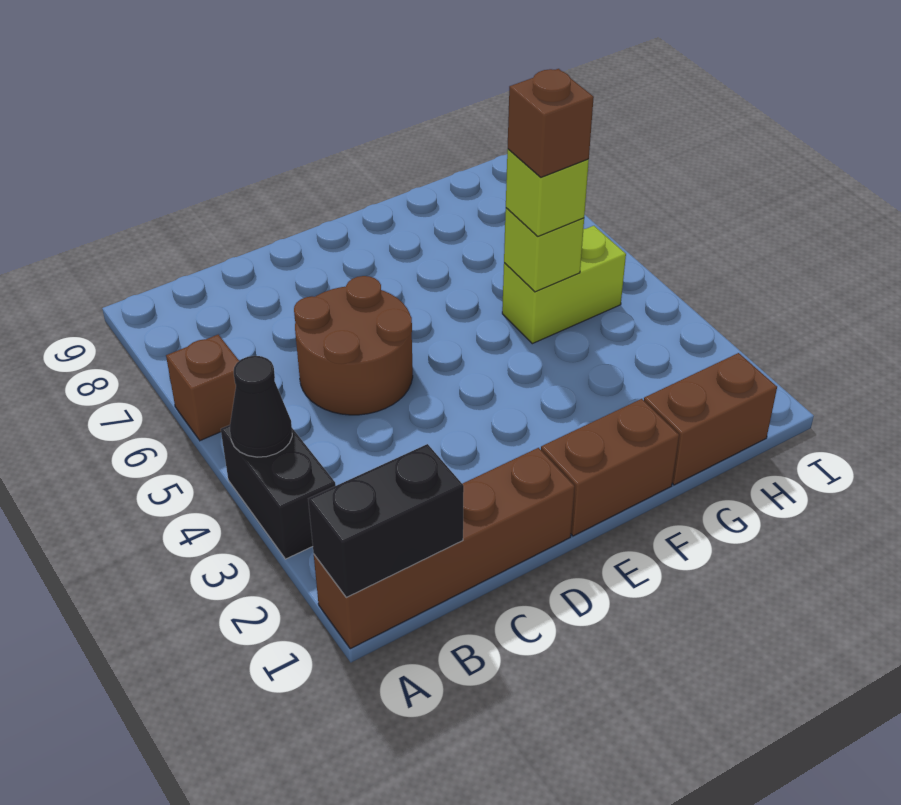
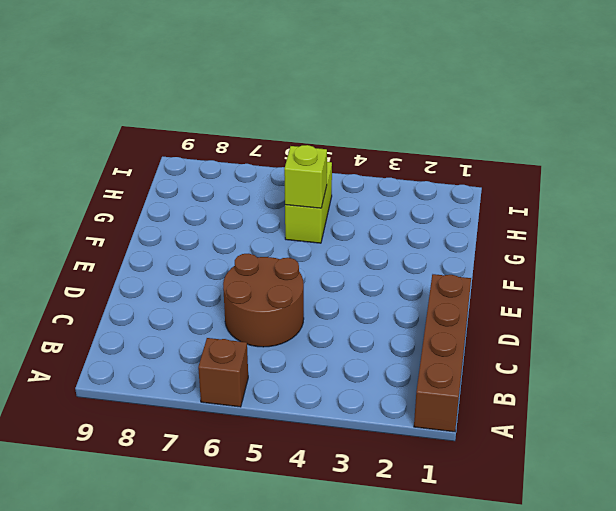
none -> black 1x2 brick [221,425,336,559]
none -> brown 1x2 brick [541,399,679,536]
none -> brown 1x2 brick [644,353,777,485]

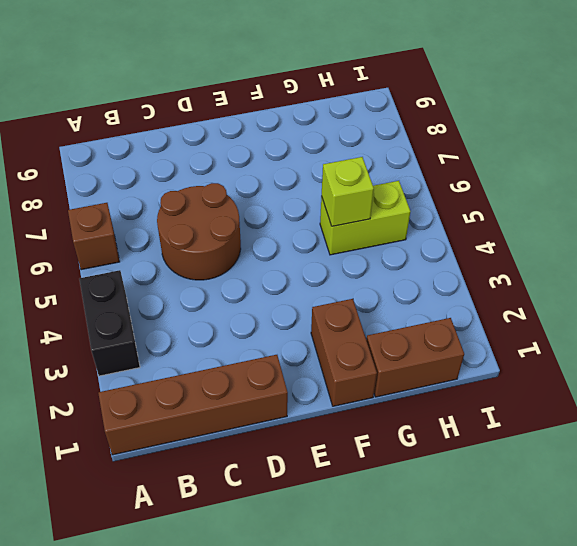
brown 1x2 brick [311,299,377,406] -> brown 1x2 brick turned to [541,399,679,536]
none -> black 1x2 brick [308,444,464,597]
none -> black 1x1 cone [230,356,292,457]
none -> lime 1x1 brick [506,149,589,236]

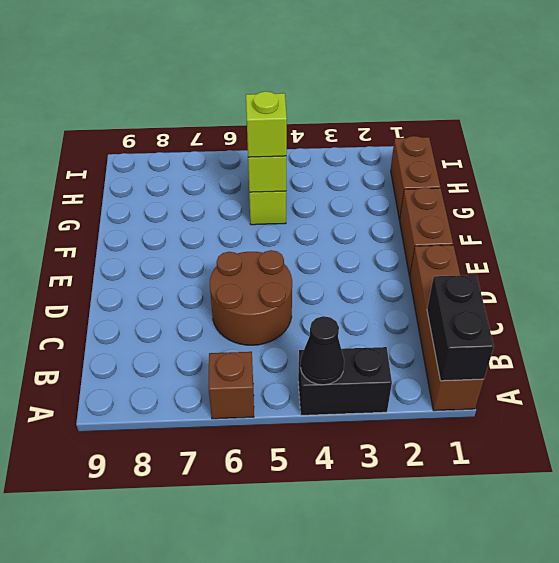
none -> brown 1x1 brick [508,69,594,177]

